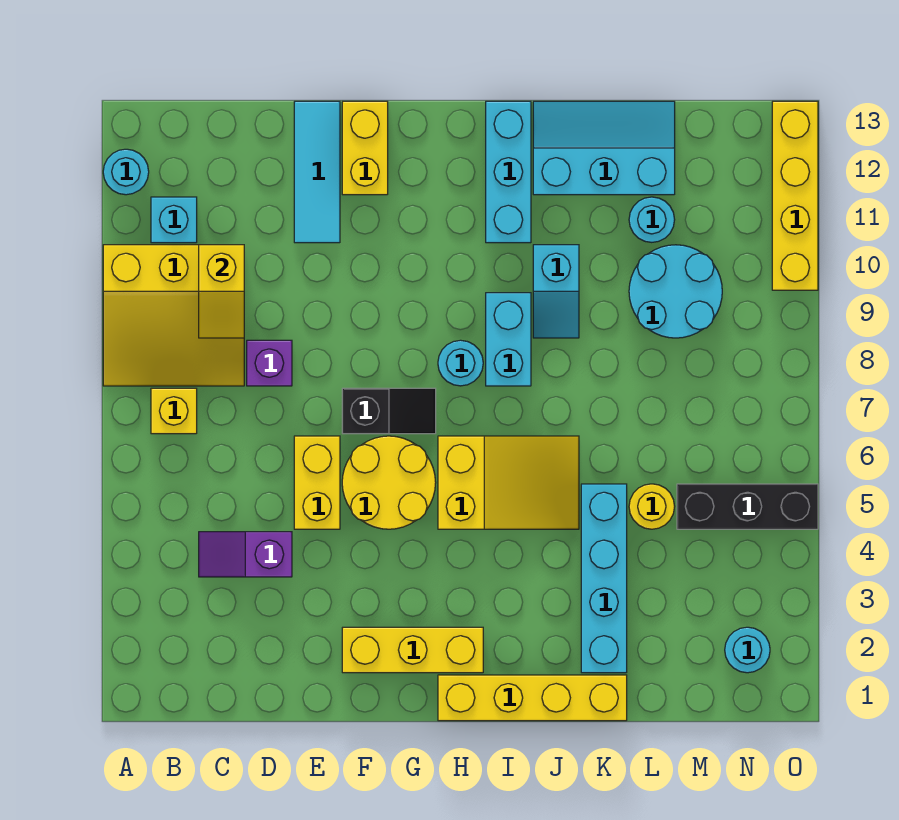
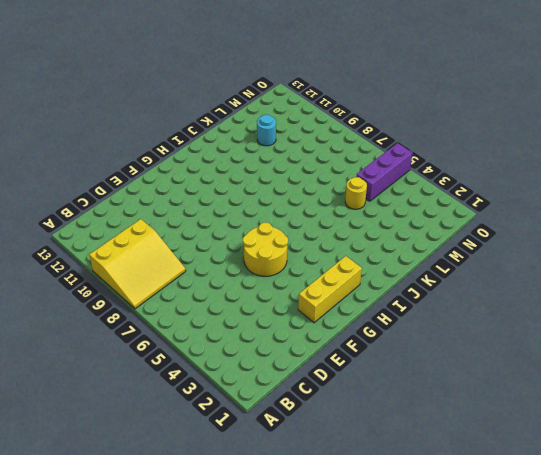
purple 1x3 brick [357,143,413,201] -> black 1x3 brick [677,484,818,529]
none -> cyan 1x1 round brick [103,149,149,195]
none -> yellow 1x1 brick [151,388,197,434]
none -> cyan 1x1 brick [151,197,197,243]

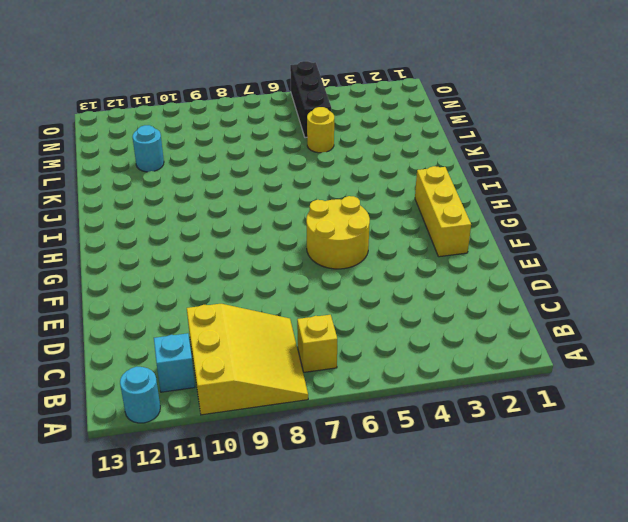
none -> purple 1x2 slope [199,532,292,577]
none -> purple 1x1 brick [247,340,292,386]
none -> yellow 1x2 brick [294,436,340,529]

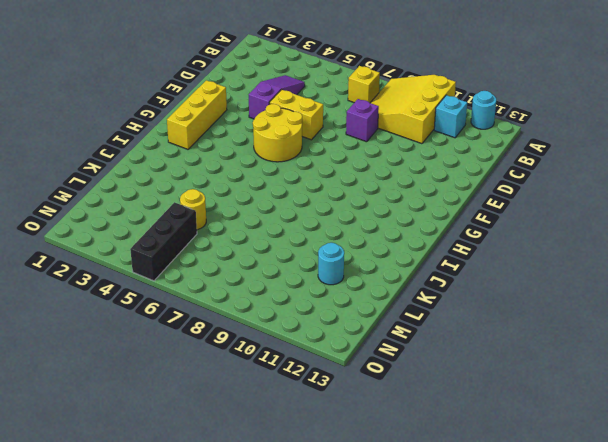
purple 1x3 slope [249,75,305,119] -> purple 1x2 slope [199,532,292,577]
none -> cyan 1x3 tile [294,101,340,243]
none -> black 1x2 slope [342,388,436,434]
none -> yellow 1x2 brick [342,101,388,195]

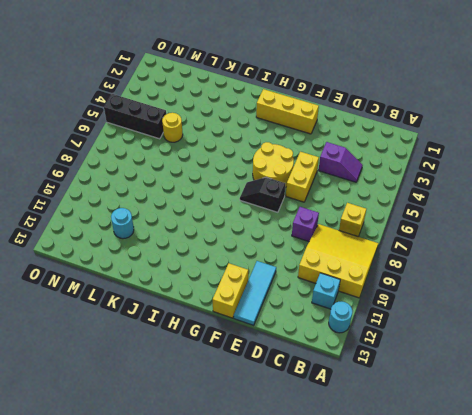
none -> yellow 1x4 brick [438,675,627,721]
none -> yellow 2x3 slope [438,436,579,529]
none -> cyan 1x1 round brick [438,340,483,386]

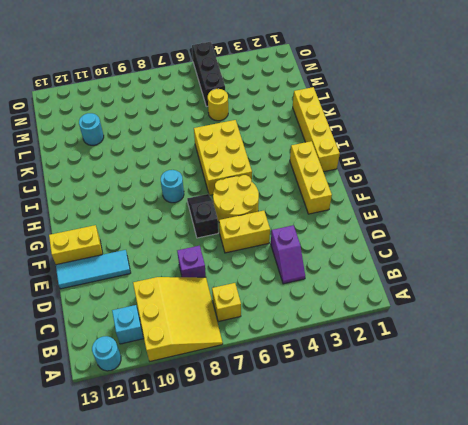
yellow 2x3 brick [194,120,252,196] -> yellow 2x3 slope [438,436,579,529]
none -> cyan 1x2 brick [486,293,531,386]
none -> cyan 1x3 brick [486,101,531,243]
none -> cyan 1x2 slope [533,245,579,338]

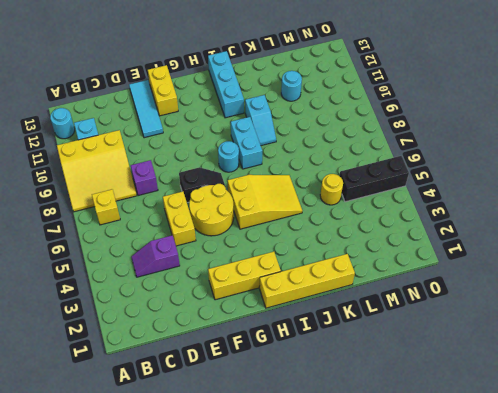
none -> cyan 2x3 slope [533,101,675,195]
none -> cyan 1x4 brick [581,484,627,673]
none -> cyan 2x2 round brick [629,245,722,338]

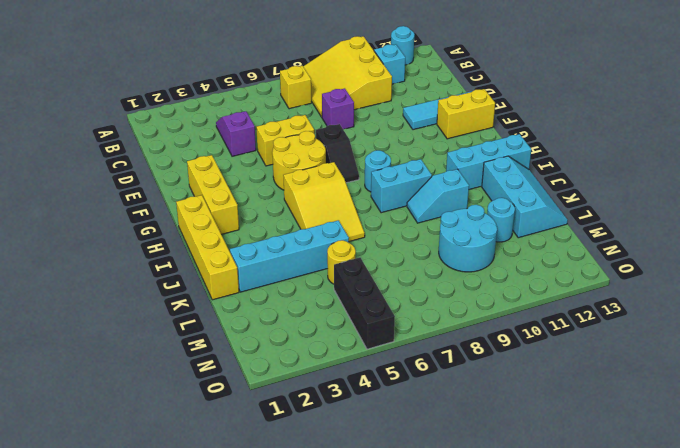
none -> cyan 1x1 round brick [725,627,770,673]
none -> yellow 1x4 brick [772,101,818,290]
none -> yellow 1x2 slope [199,245,244,338]

